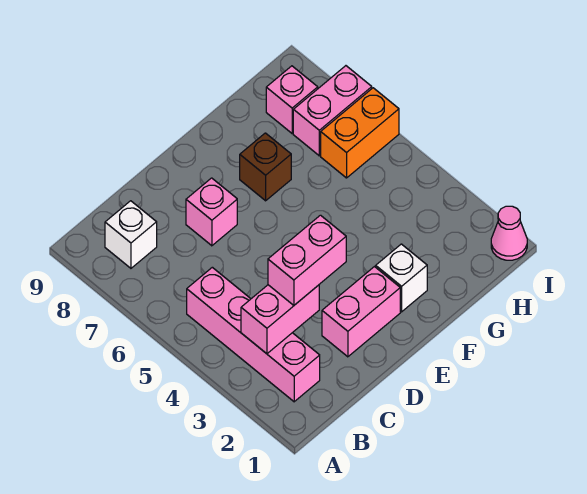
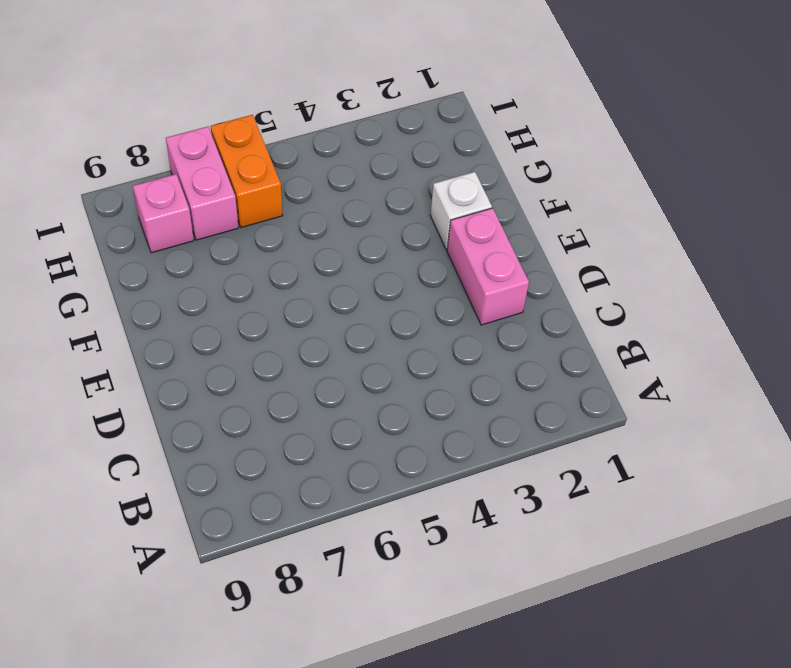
none -> pink 1x4 brick [187,267,320,402]
none -> white 1x1 brick [105,201,157,268]
none -> pink 1x1 brick [186,178,237,246]

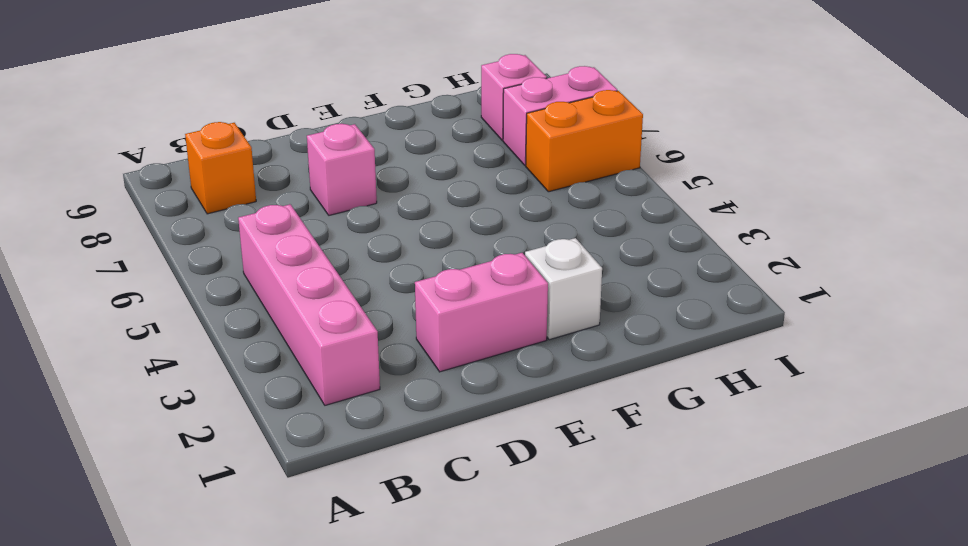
orange 1x1 brick [185,122,256,214] -> white 1x1 brick [105,201,157,268]
none -> brown 1x1 brick [240,133,291,201]
none -> pink 1x1 cone [491,206,527,260]
none -> pink 1x2 brick [241,285,319,354]

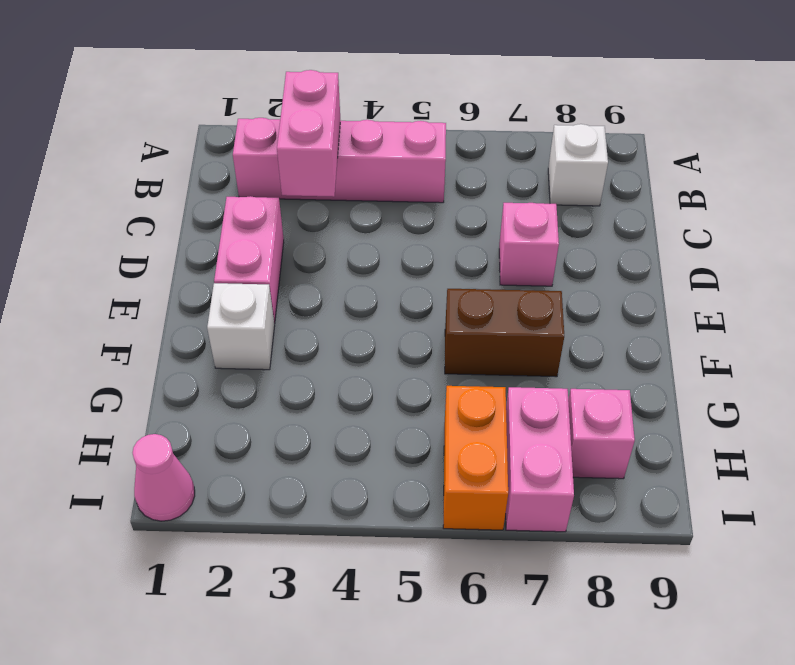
brown 1x2 brick [445,289,564,377] -> brown 1x1 brick [240,133,291,201]
none -> pink 1x2 brick [268,215,346,305]

